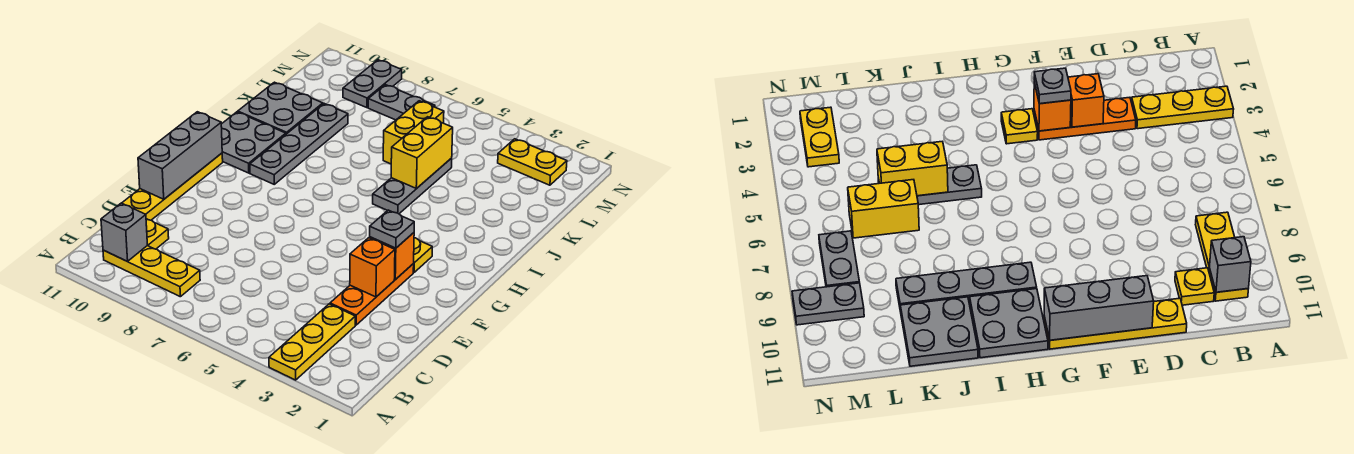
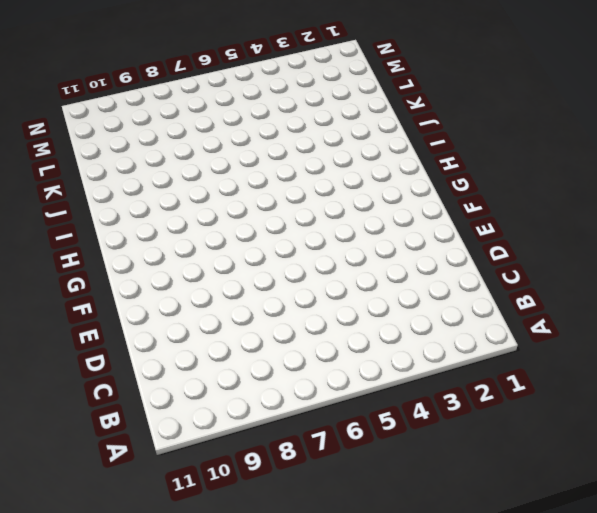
none -> yellow 1x3 plate [269,304,355,380]
none -> yellow 1x3 plate [103,246,200,297]
none -> yellow 1x1 plate [146,219,169,249]

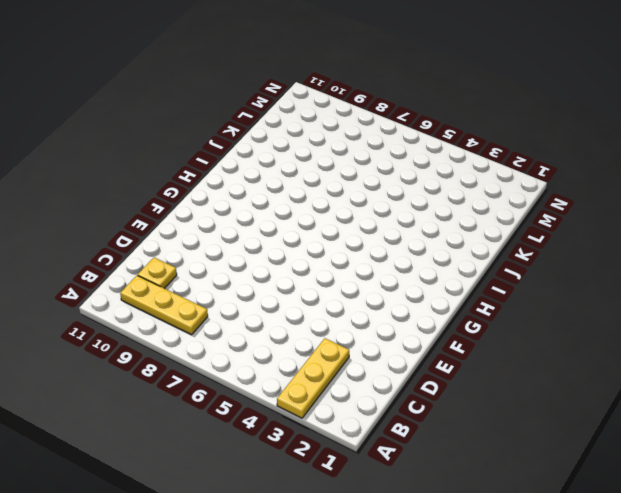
none -> orange 1x3 plate [330,264,414,325]
none -> yellow 1x4 plate [122,153,223,220]
none -> yellow 1x1 plate [413,238,432,272]

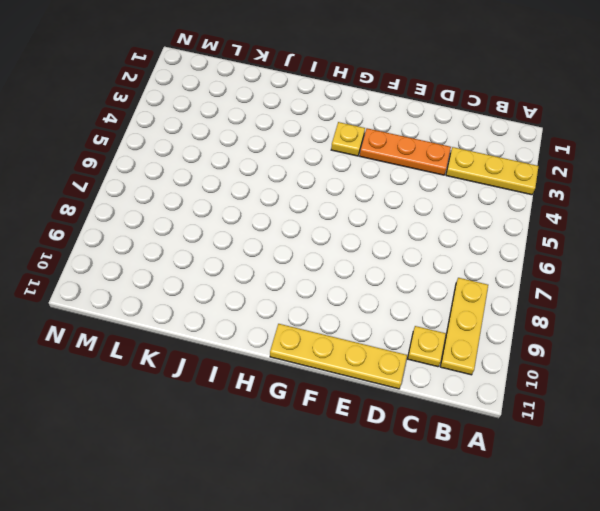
none -> grey 1x4 plate [250,104,348,184]
none -> grey 2x2 plate [221,112,286,173]
none -> grey 1x3 plate [373,158,452,214]

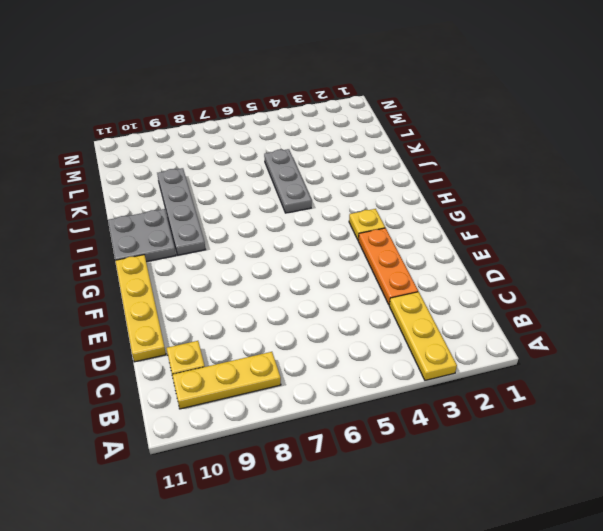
none -> grey 2x2 plate [238,82,323,134]
none -> yellow 1x2 brick [383,101,444,164]
none -> yellow 1x2 plate [498,139,567,185]

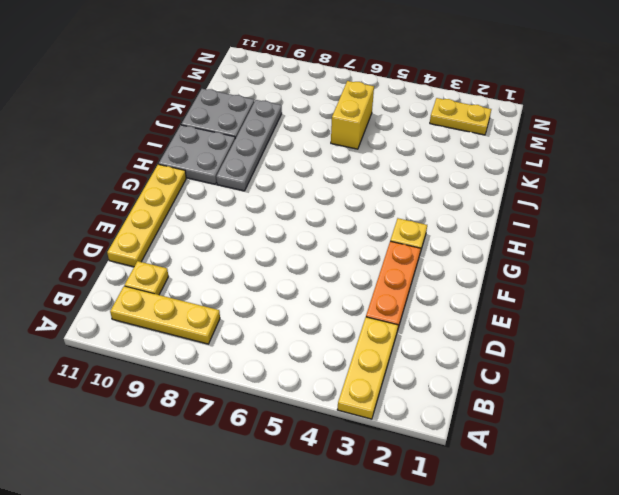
none -> grey 1x3 plate [373,158,452,214]
none -> grey 1x2 plate [368,85,435,120]
none -> grey 1x2 plate [343,60,402,108]

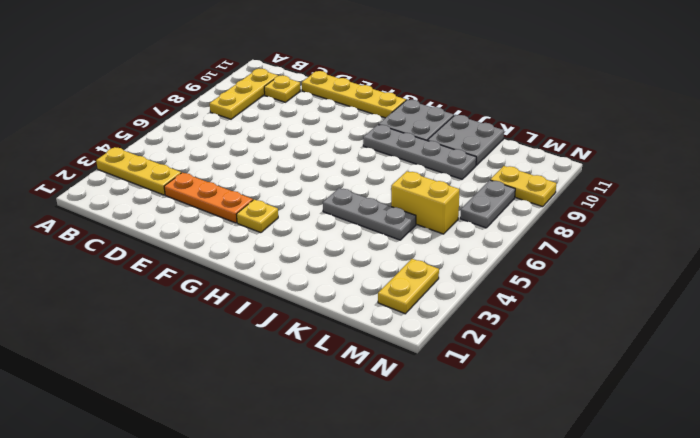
yellow 1x2 plate [490,166,556,207] -> grey 1x2 plate [343,60,402,108]
none -> grey 1x1 brick [101,203,147,261]
none -> orange 1x1 brick [350,238,395,297]
none -> grey 1x3 brick [138,112,222,199]

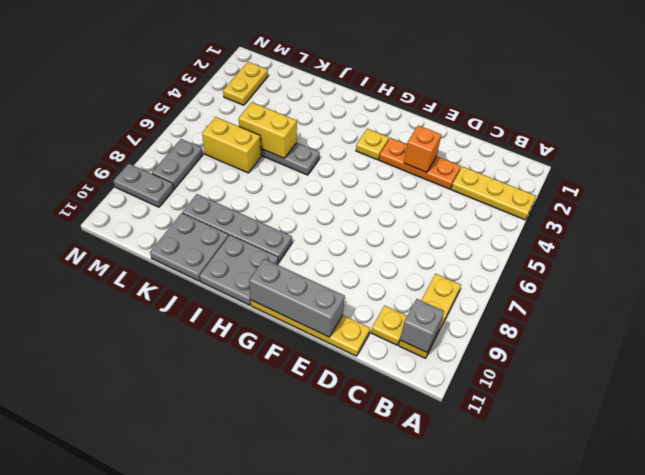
none -> orange 1x1 brick [370,233,414,280]
none -> grey 1x1 plate [370,210,414,248]

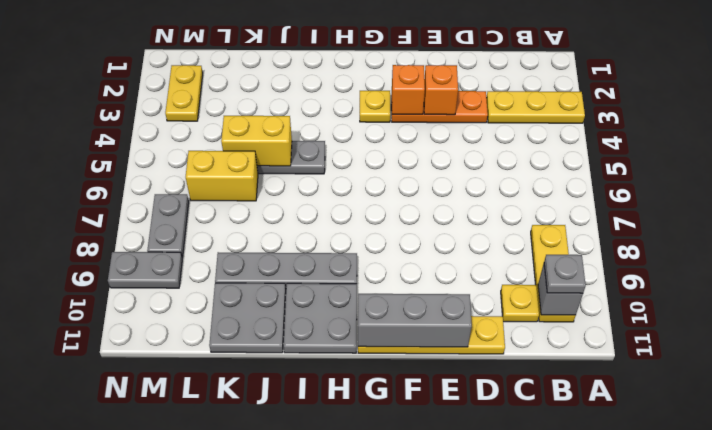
grey 1x1 plate [544,255,586,293] -> grey 1x1 plate moved to [370,210,414,248]

